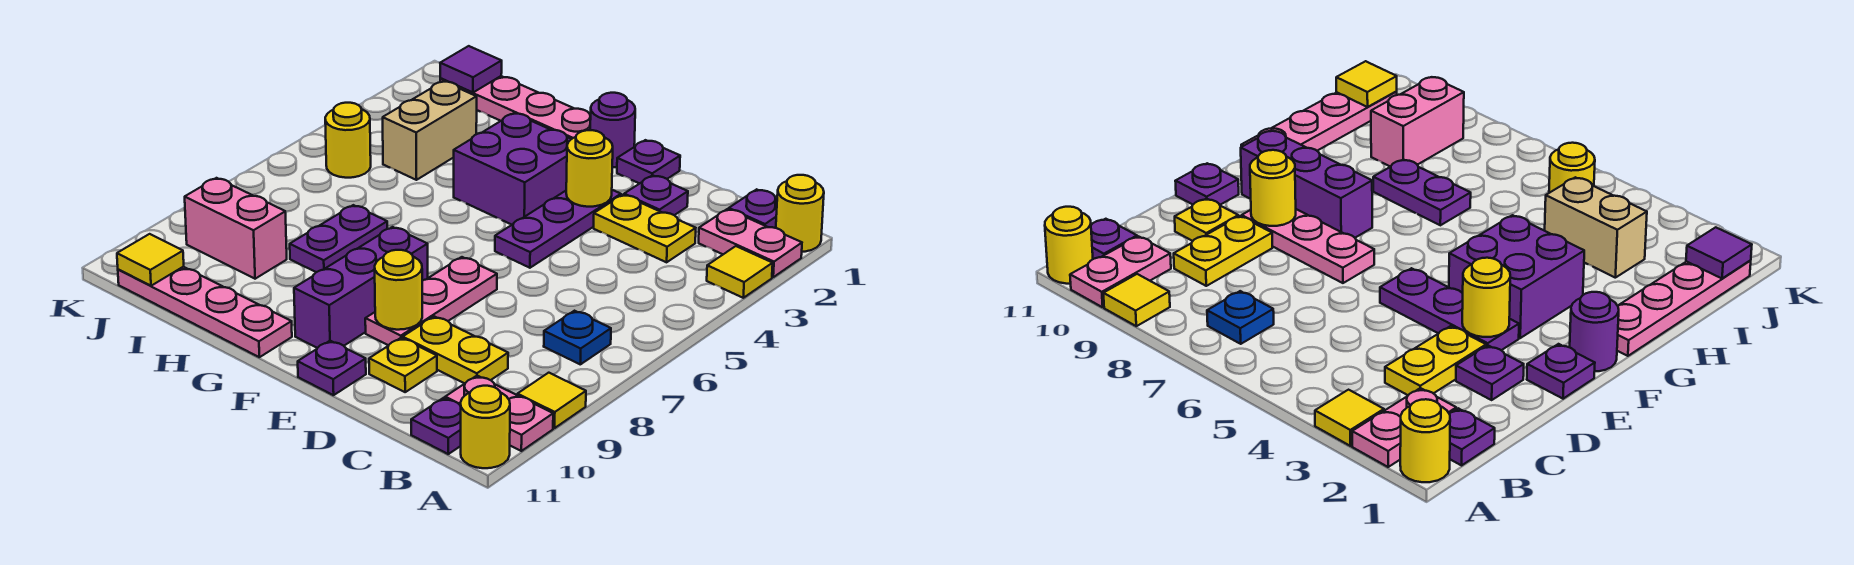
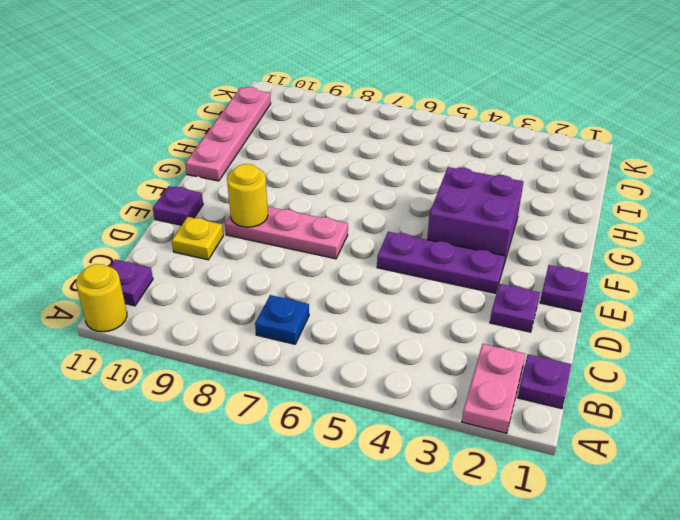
none -> yellow 1x1 round brick [776,175,824,252]
none -> yellow 1x1 tile [707,246,773,298]
none -> yellow 1x1 tile [517,373,586,428]
none -> pink 1x2 plate [445,376,553,451]

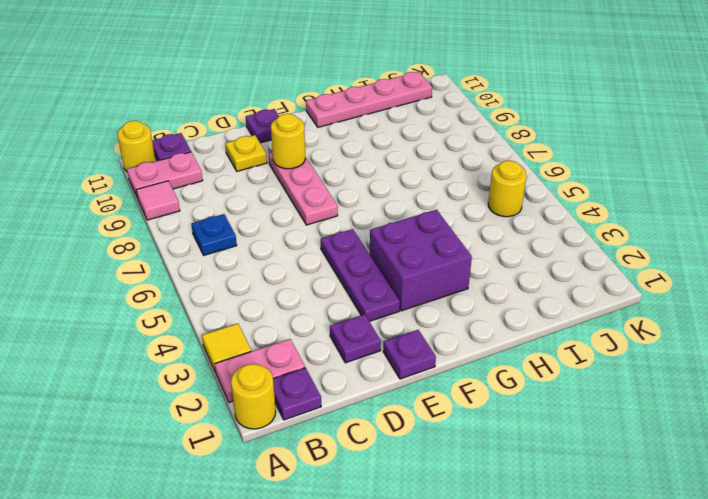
pink 1x1 tile [136,181,180,220] -> yellow 1x1 tile [517,373,586,428]
none -> yellow 1x2 plate [594,195,696,262]
none -> yellow 1x2 plate [403,316,508,384]
none -> purple 1x1 round brick [590,93,635,167]
none -> purple 1x3 brick [294,227,428,348]

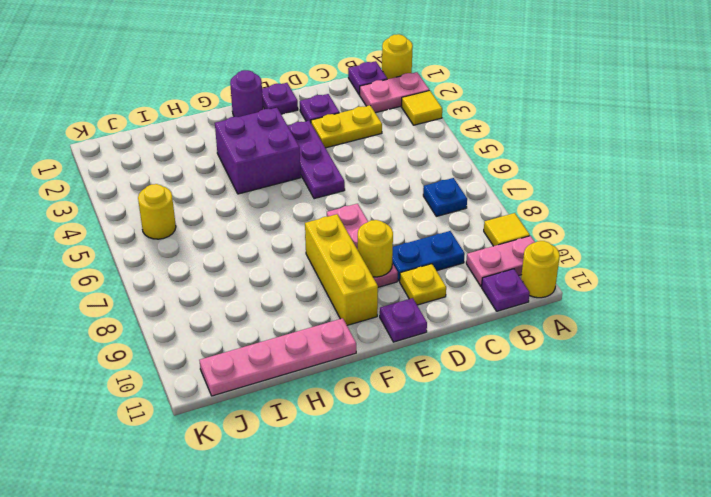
blue 1x2 plate [392,231,465,281] -> yellow 1x2 plate [403,316,508,384]
yellow 1x3 brick [305,214,378,325] -> purple 1x3 brick [294,227,428,348]
none -> pink 1x4 plate [440,76,591,139]
none -> purple 1x2 plate [290,205,387,272]
none -> tan 1x2 brick [383,82,477,180]
none -> pink 1x2 brick [185,178,287,279]

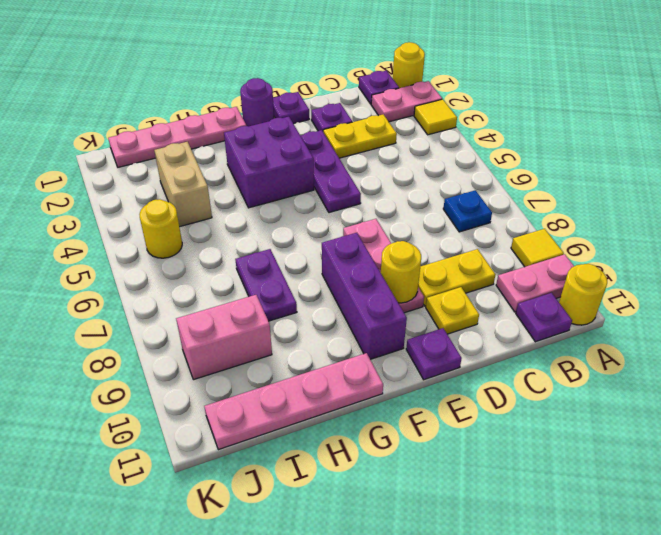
none -> yellow 1x1 round brick [566,130,613,207]
none -> purple 1x1 tile [440,46,502,92]
none -> yellow 1x1 tile [117,234,184,286]

